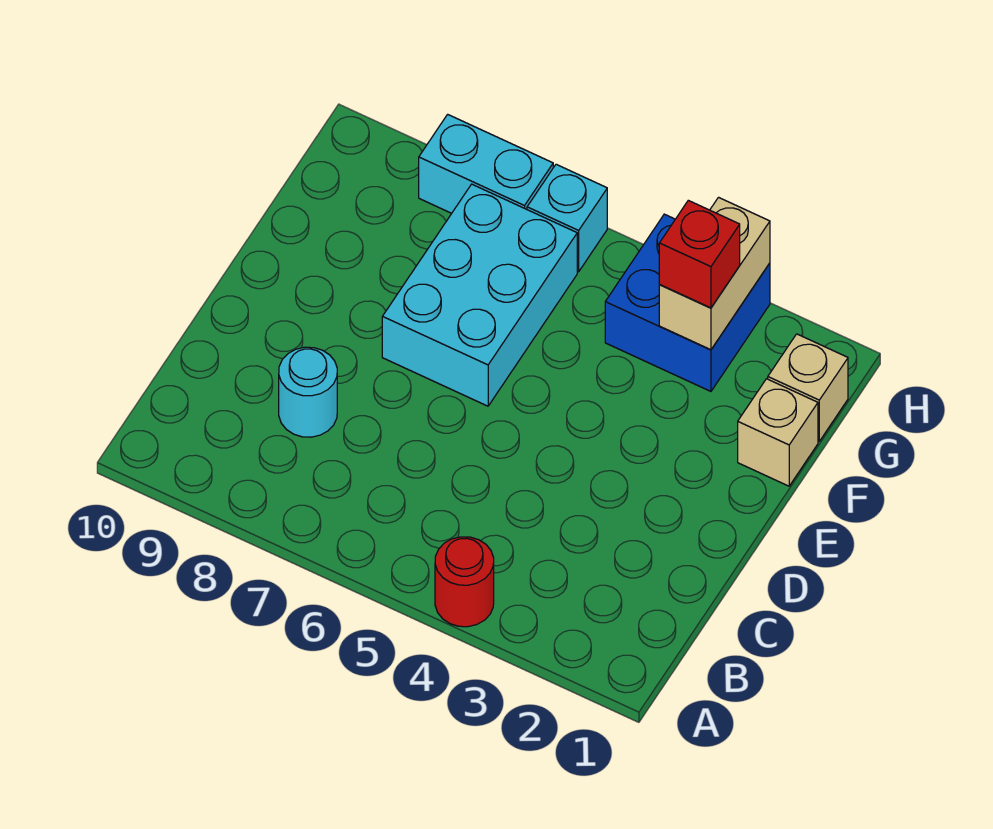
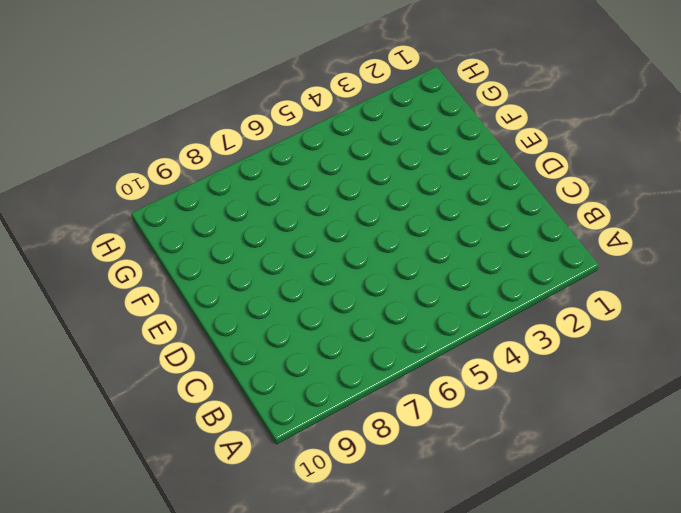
none -> red 1x1 round brick [435,537,494,627]
none -> cyan 1x1 round brick [279,347,337,437]

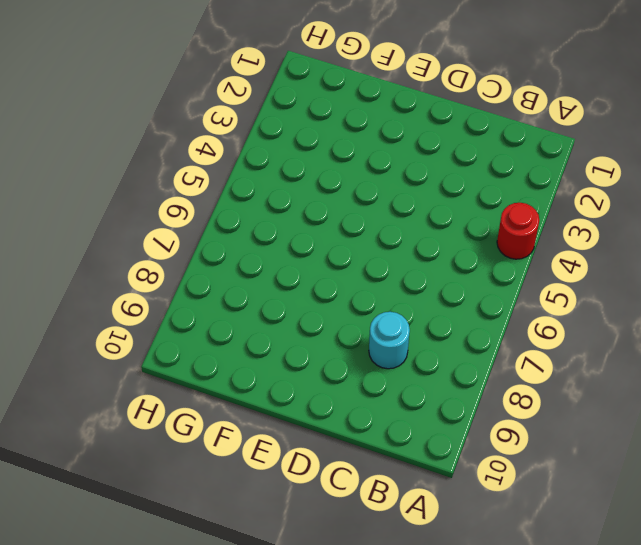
none -> cyan 2x3 brick [382,184,577,406]
none -> tan 1x1 brick [738,379,818,486]

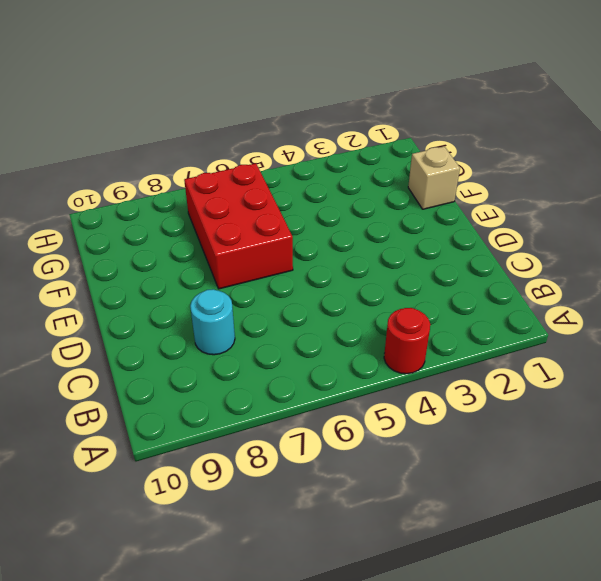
red 2x3 brick [184,163,293,289] -> cyan 2x3 brick [382,184,577,406]
none -> tan 1x1 brick [768,334,848,441]
none -> blue 2x2 brick [605,214,770,391]

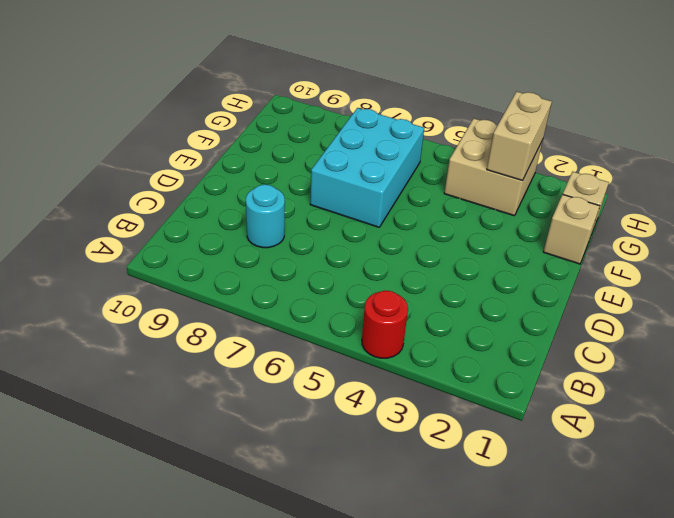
tan 2x2 brick [444,119,543,216] -> blue 2x2 brick [605,214,770,391]
none -> cyan 1x1 brick [527,164,607,272]
none -> cyan 1x2 brick [419,114,553,213]

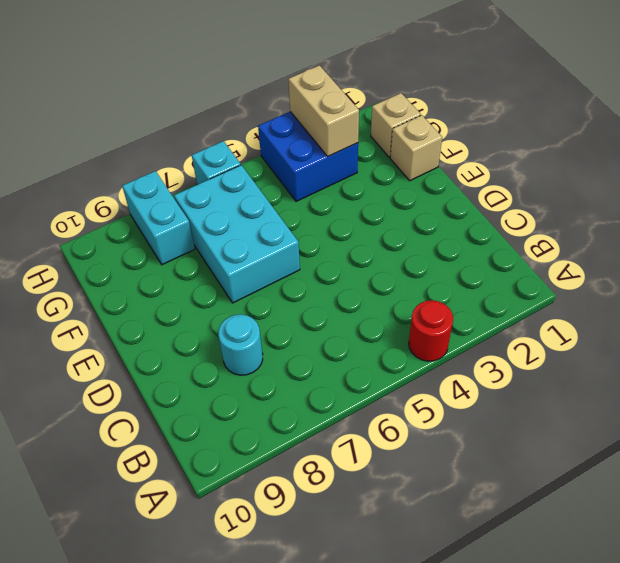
cyan 1x2 brick [122,171,195,265] -> cyan 1x2 brick turned to [419,114,553,213]
none -> red 1x1 brick [659,200,740,308]

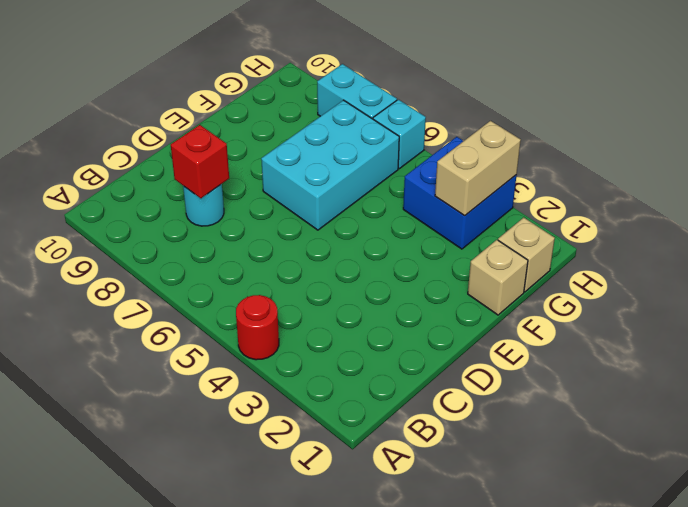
red 1x1 brick [171,125,229,198] -> red 1x1 brick moved to [659,200,740,308]

